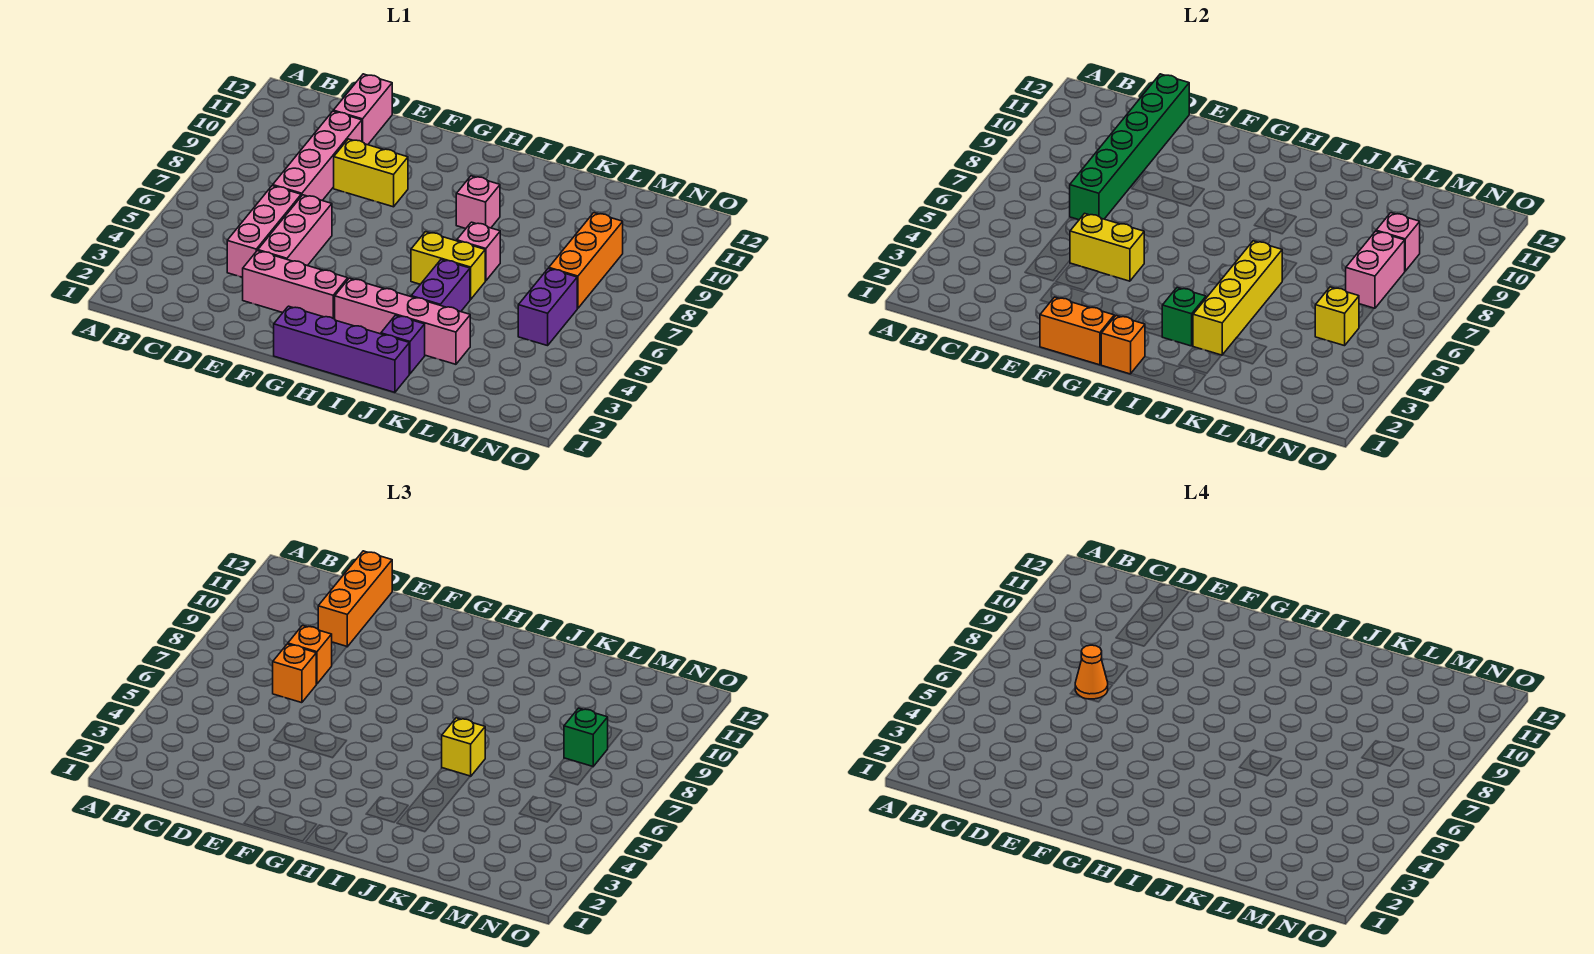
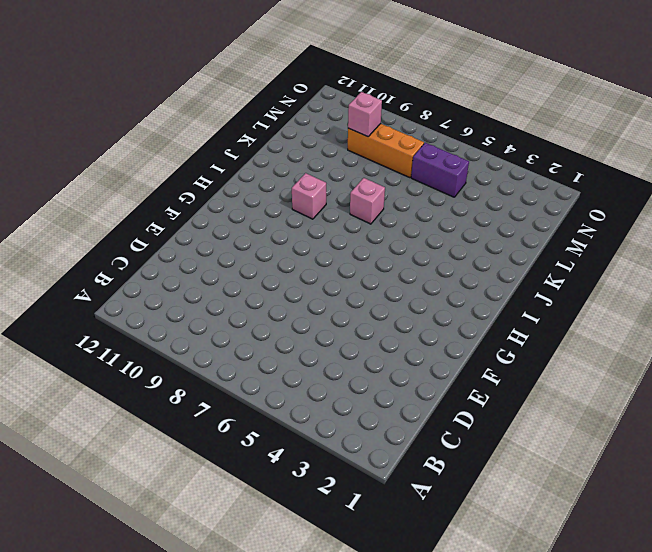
none -> pink 1x3 brick [227,186,301,277]
none -> pink 1x4 brick [273,111,362,201]
none -> pink 1x2 brick [333,74,392,145]
none -> pink 1x3 brick [243,251,348,319]

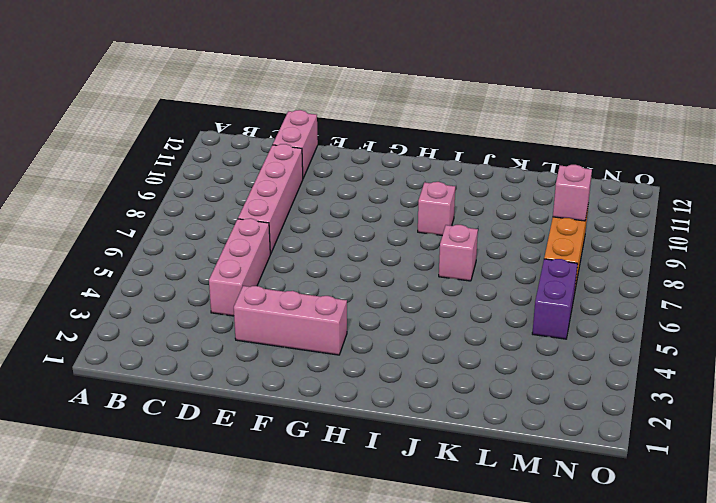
none -> pink 1x3 brick [258,195,332,266]
none -> yellow 1x2 brick [334,139,408,207]
none -> purple 1x4 brick [274,306,409,392]
none -> pink 1x4 brick [335,278,470,364]

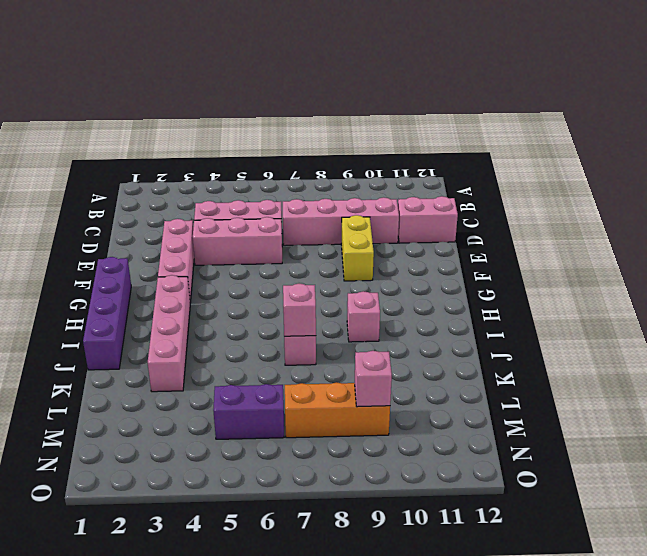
pink 1x1 brick [283,284,316,337] -> none
none -> yellow 1x2 brick [411,232,485,299]
none -> purple 1x1 brick [381,315,425,374]
none -> purple 1x2 brick [411,260,470,312]
none -> green 1x6 brick [1070,74,1189,220]

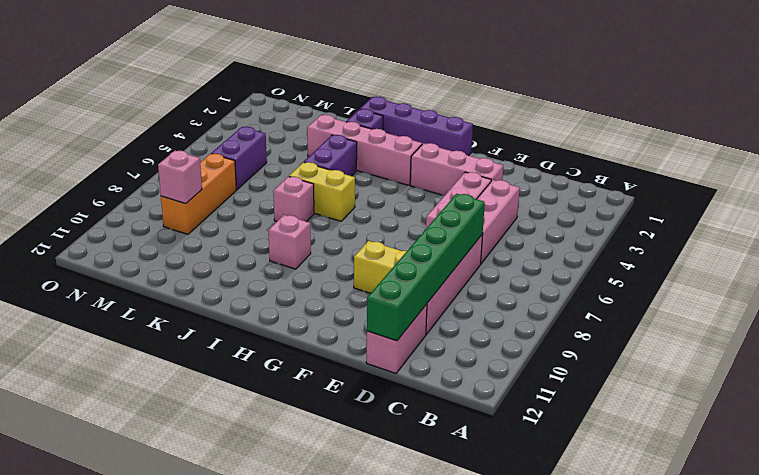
none -> yellow 1x2 brick [1070,213,1144,281]
none -> orange 1x2 brick [1040,297,1114,365]
none -> orange 1x1 brick [1101,316,1145,374]
none -> green 1x1 brick [1162,288,1206,346]

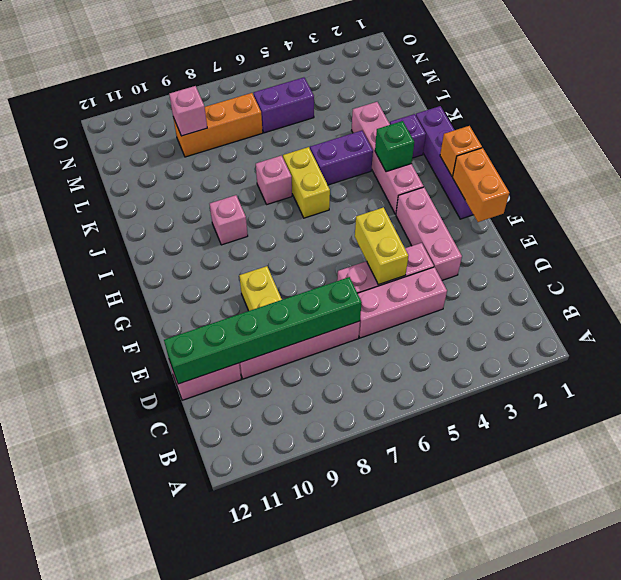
none -> yellow 1x4 brick [1193,241,1282,355]
none -> yellow 1x1 brick [1315,287,1359,346]
none -> pink 1x2 brick [1346,231,1405,308]
none -> orange 1x1 brick [273,644,316,703]

